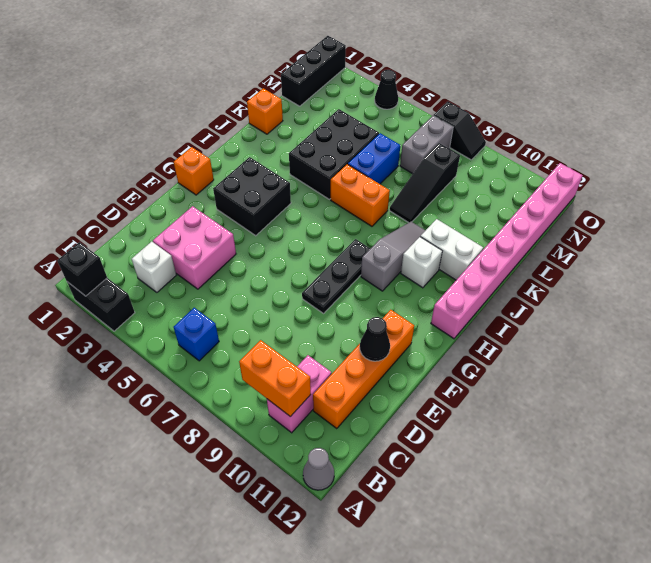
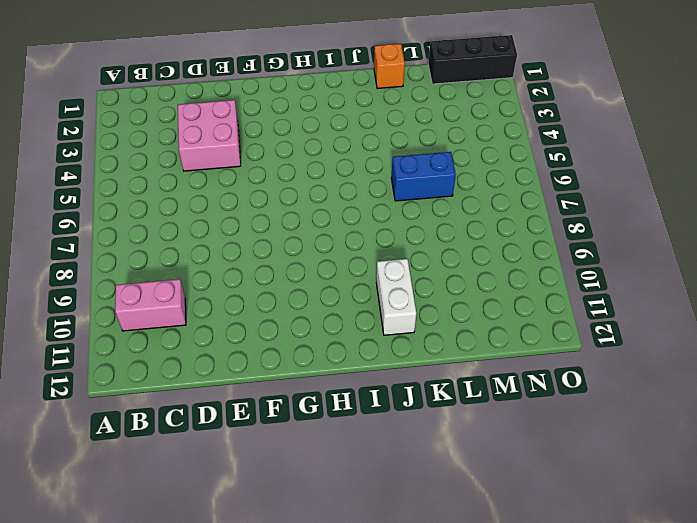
none -> black 1x2 brick [67,278,135,331]
none -> grey 1x1 cone [303,448,334,490]
none -> blue 1x1 brick [174,308,219,361]

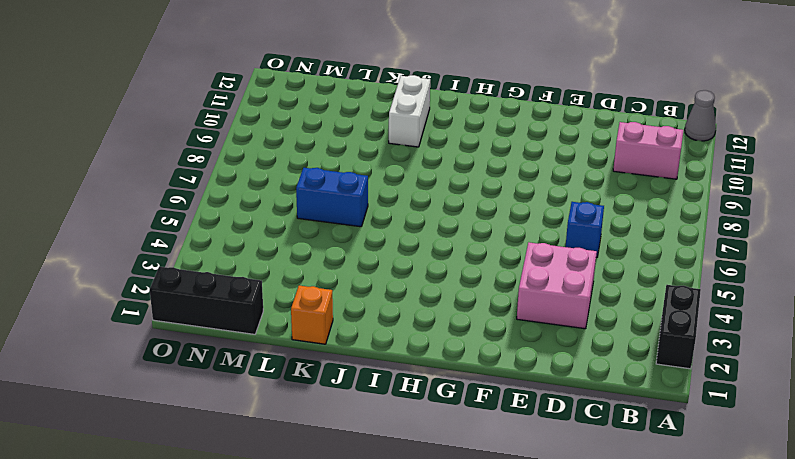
blue 1x1 brick [566,202,604,258] -> blue 1x1 brick moved to [174,308,219,361]
none -> white 1x1 brick [132,242,176,292]
none -> orange 1x4 brick [313,310,414,429]
none -> black 1x3 plate [302,239,370,313]

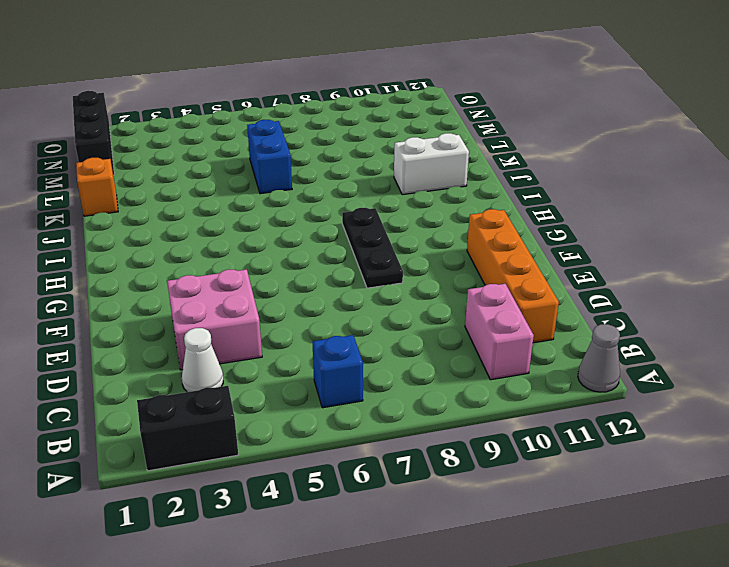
white 1x1 cone [182,328,223,392] -> white 1x1 brick [132,242,176,292]
none -> orange 1x1 brick [174,147,214,195]
none -> black 2x2 brick [213,157,291,236]
none -> grey 1x3 slope [361,222,426,291]

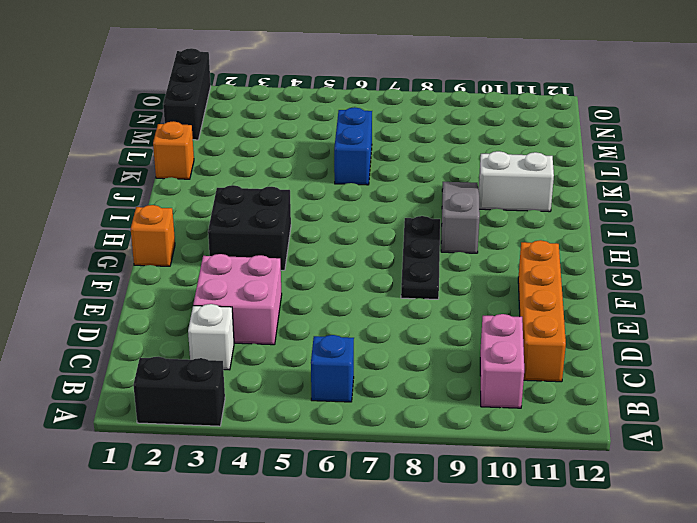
none -> grey 1x1 cone [303,448,334,490]
none -> pink 1x8 brick [431,163,583,339]
none -> white 1x1 brick [401,237,442,288]

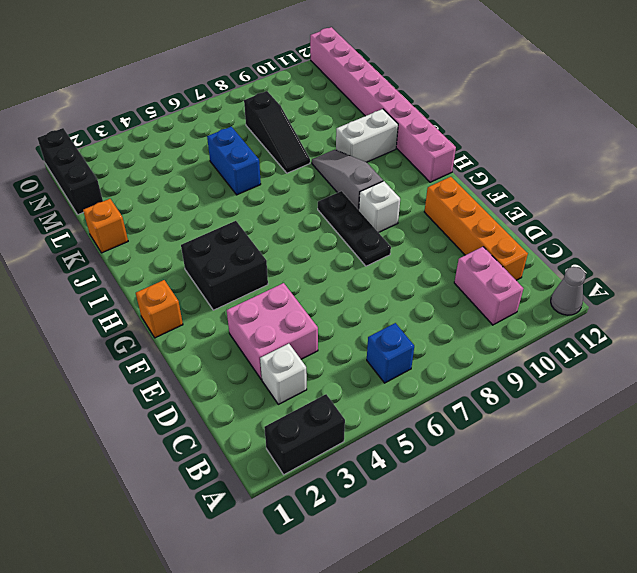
white 1x1 brick [359,181,400,233] -> white 1x1 brick moved to [401,237,442,288]
none -> black 2x3 brick [289,109,379,199]
none -> orange 1x2 brick [331,164,390,226]
none -> grey 1x2 brick [400,116,453,174]

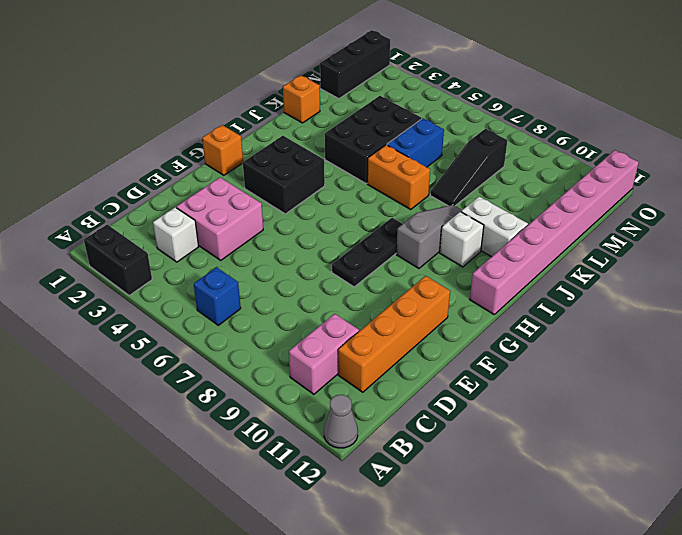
none -> grey 1x2 brick [400,116,453,174]
none -> black 1x1 cone [375,70,398,109]
none -> black 1x2 slope [433,101,486,160]

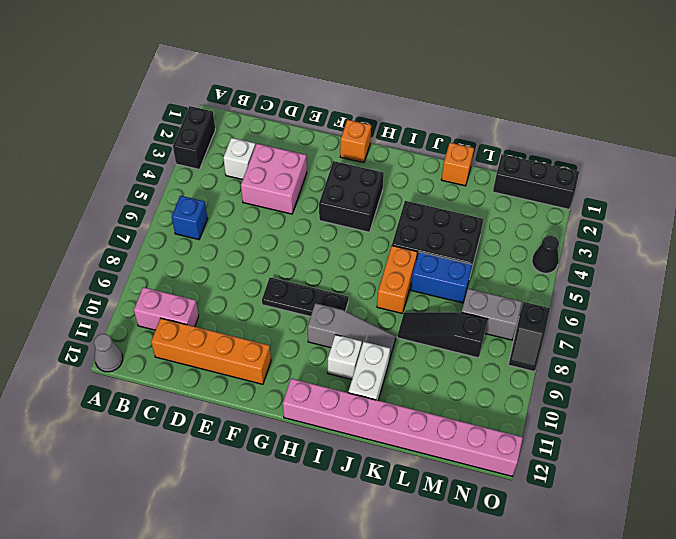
none -> black 1x1 brick [57,242,107,296]
none -> orange 1x2 brick [239,340,311,417]
none -> black 1x1 cone [360,317,390,361]

